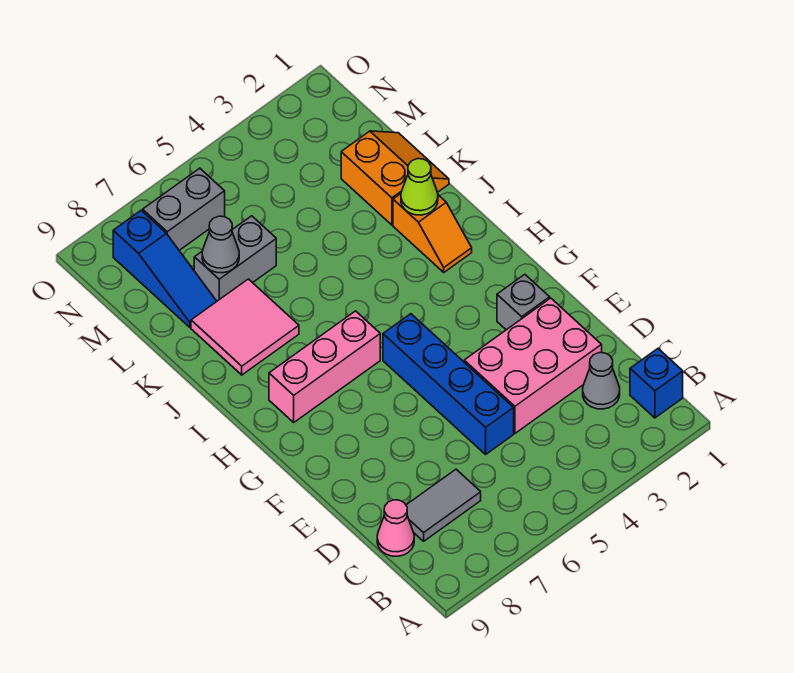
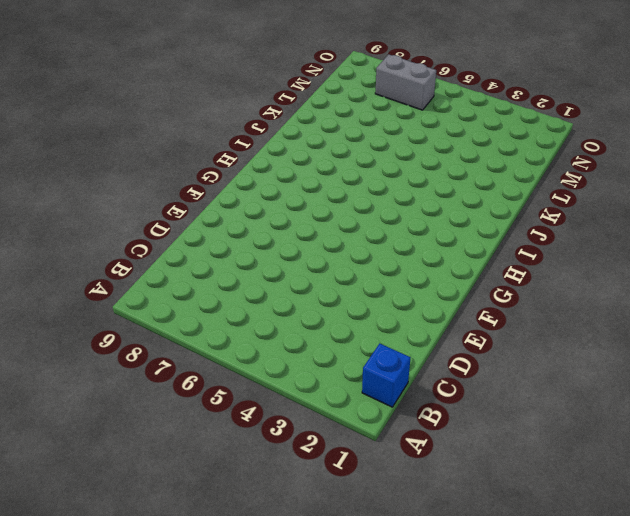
none -> grey 1x1 cone [583,353,620,409]
none -> grey 1x2 tile [406,469,481,541]
none -> pink 1x1 cone [377,500,414,556]

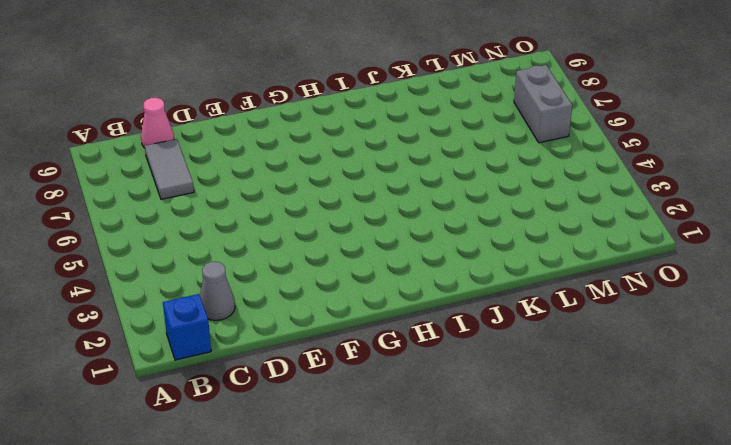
none -> pink 2x3 brick [464,298,602,433]
none -> blue 1x4 brick [383,314,514,454]
none -> grey 1x1 brick [497,274,550,330]

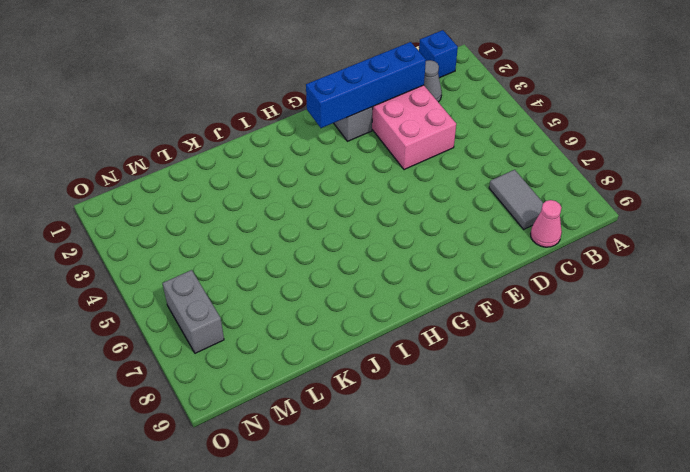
blue 1x4 brick [306,42,426,128] -> blue 1x4 brick moved to [383,314,514,454]
none -> pink 1x3 brick [269,311,380,422]
none -> orange 1x2 slope [393,194,472,272]
none -> pink 2x2 tile [191,279,299,375]

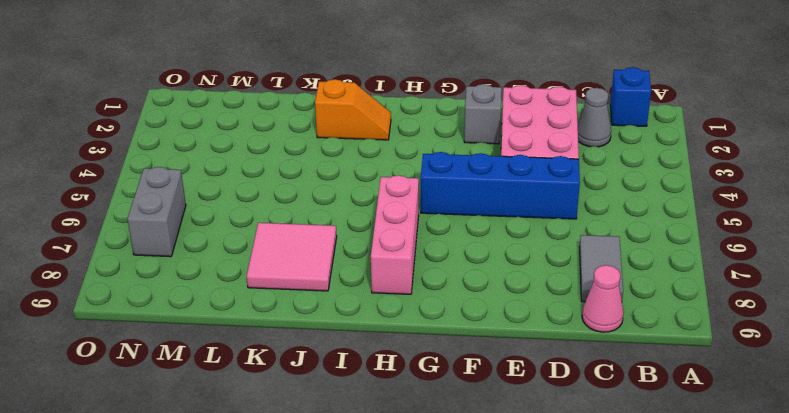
none -> orange 2x2 slope [341,131,449,225]
none -> grey 1x2 brick [194,216,276,301]
none -> blue 1x3 slope [113,211,217,327]

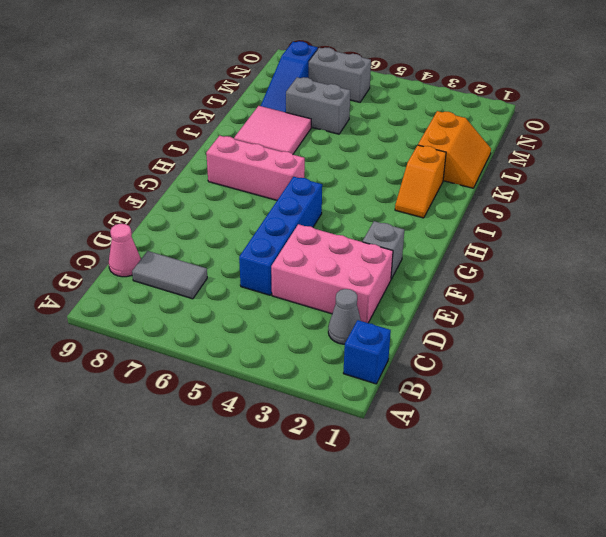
none -> lime 1x1 cone [401,159,438,215]
none -> grey 1x1 cone [202,216,239,273]

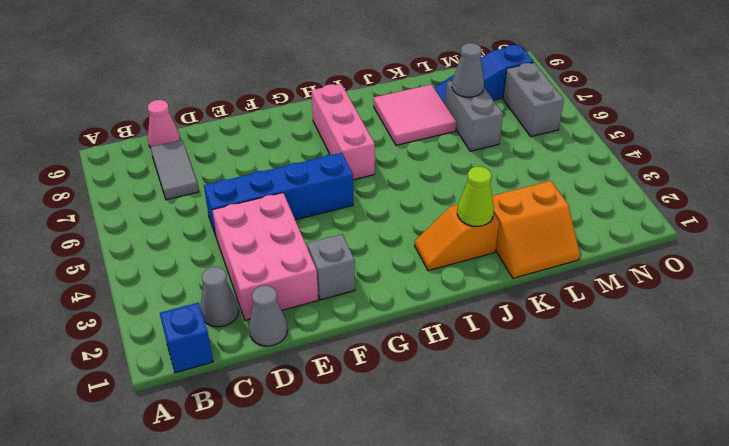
grey 1x1 cone [249,285,287,346] -> none

